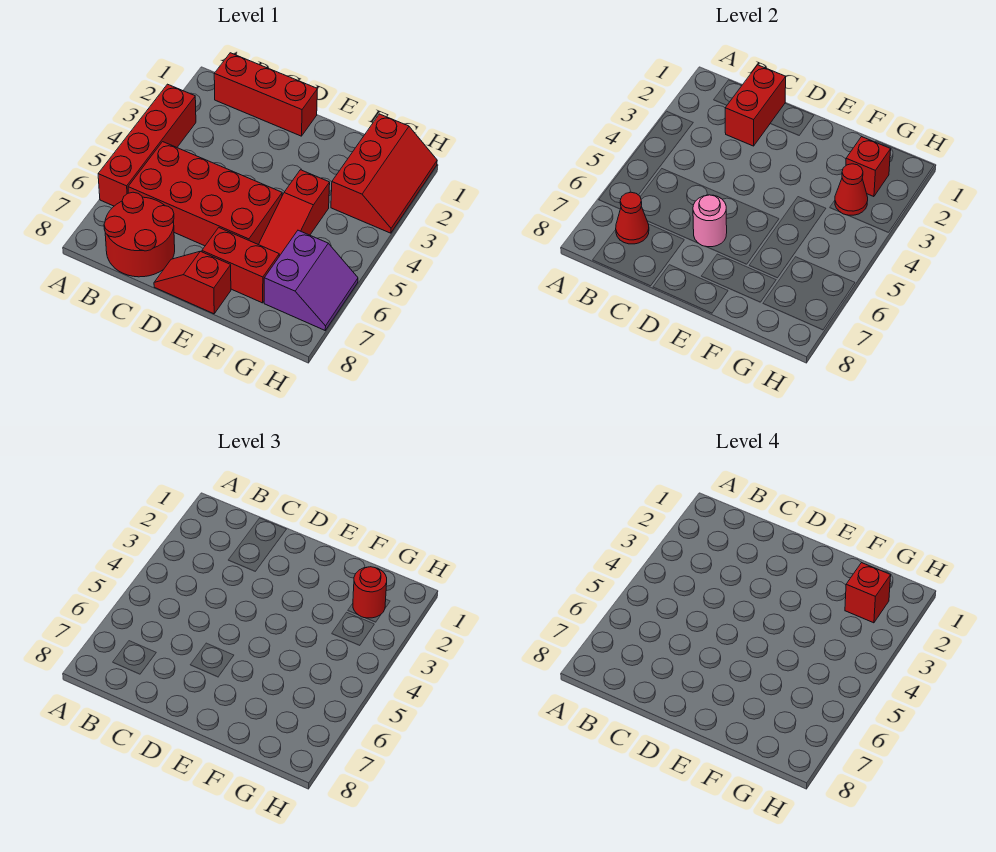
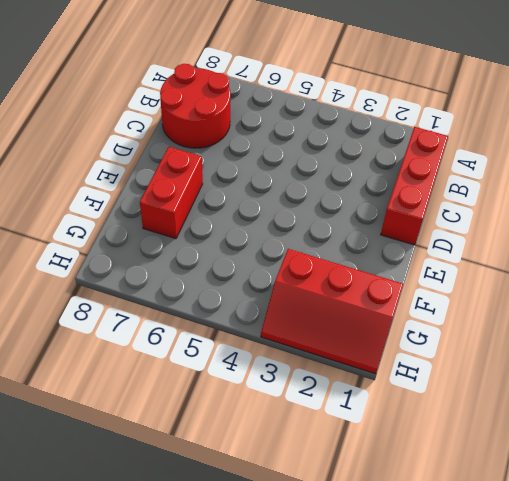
none -> red 1x4 brick [98,84,196,206]
none -> red 2x4 brick [128,142,282,246]
none -> red 1x2 slope [154,251,231,314]

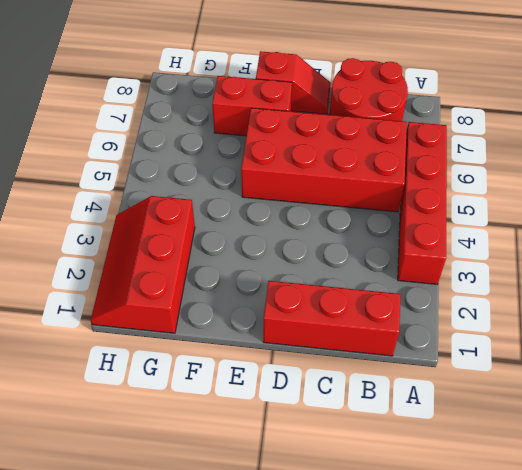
none -> red 1x3 slope [259,170,330,256]
none -> purple 2x2 slope [264,230,358,330]
none -> red 1x1 cone [616,192,649,244]

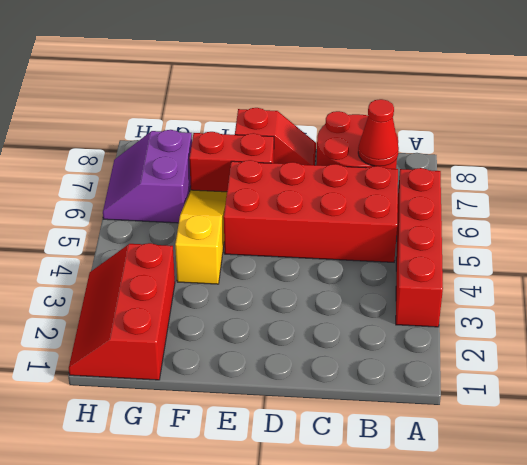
yellow 1x3 slope [175,190,227,284] -> red 1x3 slope [259,170,330,256]
none -> red 1x3 brick [214,53,317,136]
none -> red 1x2 brick [725,65,786,146]
none -> pink 1x1 round brick [693,195,727,247]

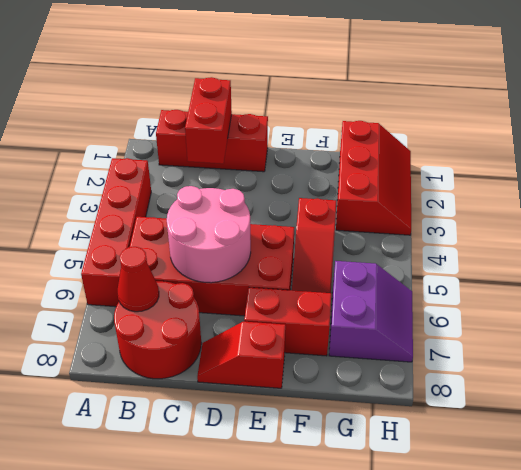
pink 2x2 round brick [167,186,251,283] -> pink 1x1 round brick [693,195,727,247]
none -> red 1x1 brick [846,137,891,197]
none -> red 1x1 cone [835,164,868,216]
none -> red 1x1 round brick [353,567,387,618]

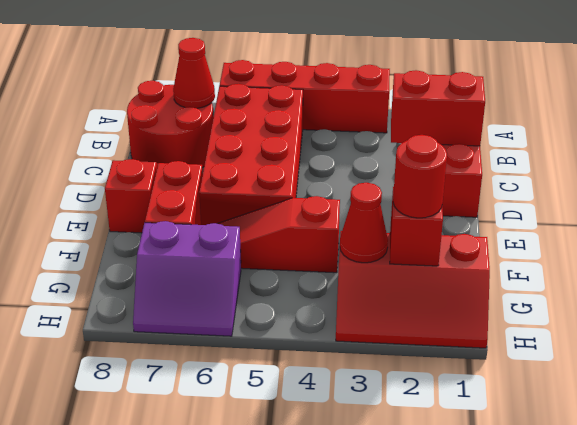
none -> pink 1x1 round brick [693,195,727,247]
none -> red 1x1 brick [845,563,891,623]

